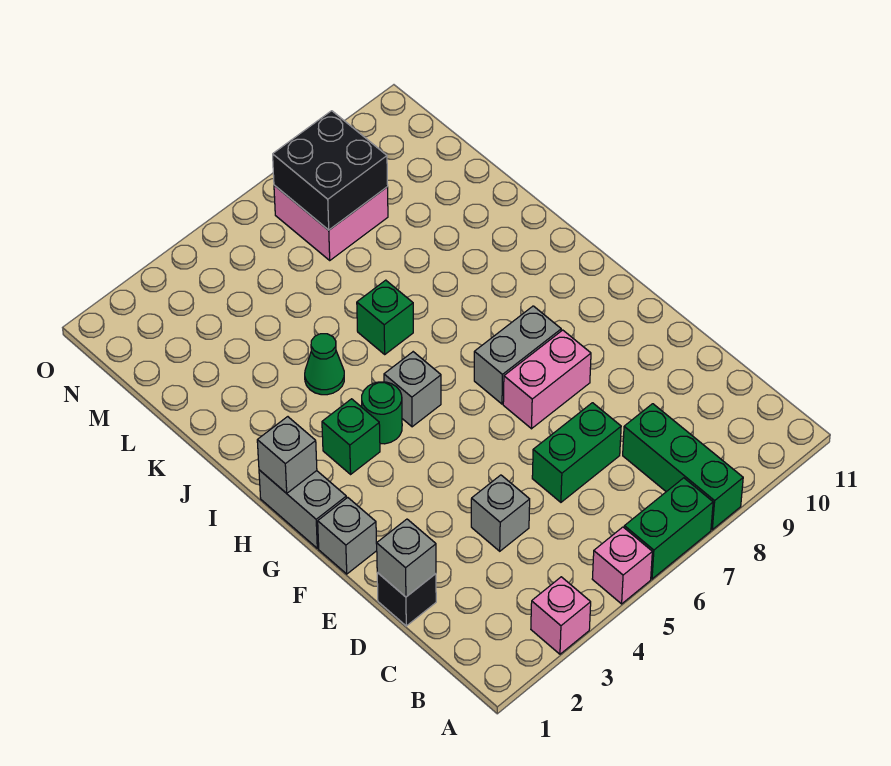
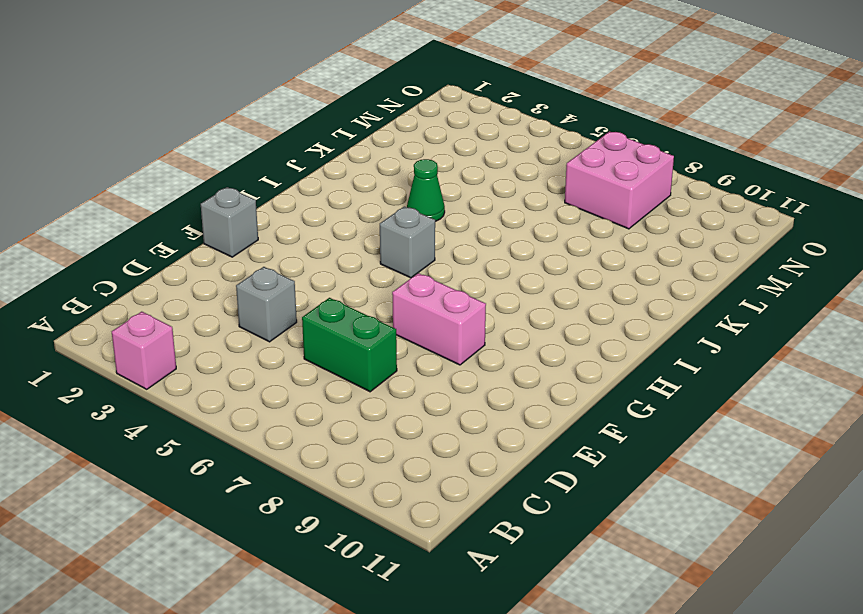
none -> pink 1x1 brick [592,527,652,604]
none -> green 1x2 brick [624,478,713,579]
none -> green 1x3 brick [623,404,743,530]

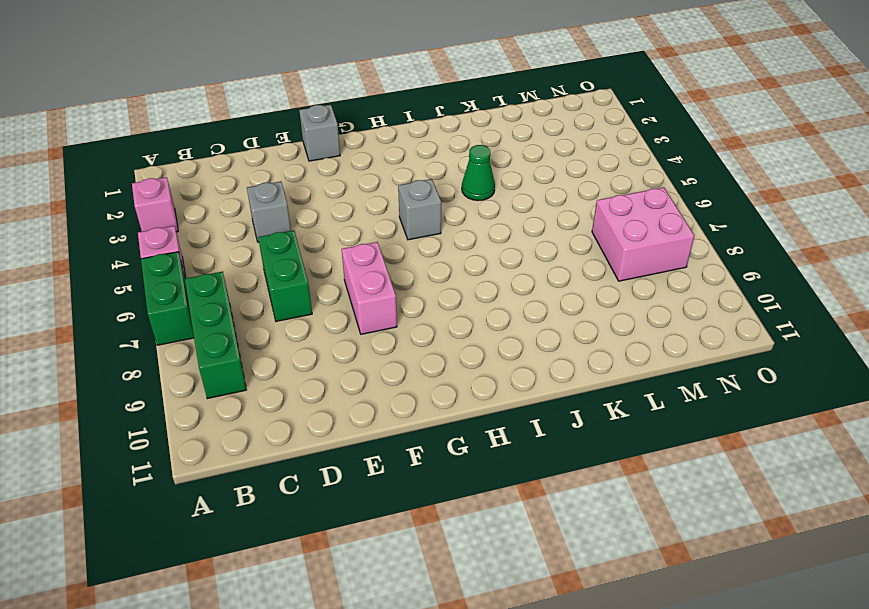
green 1x3 brick [185,271,246,399] -> green 1x3 brick turned to [623,404,743,530]
none -> black 1x1 brick [377,573,436,626]
none -> grey 1x2 brick [259,470,346,548]
none -> grey 1x2 brick [474,306,561,404]

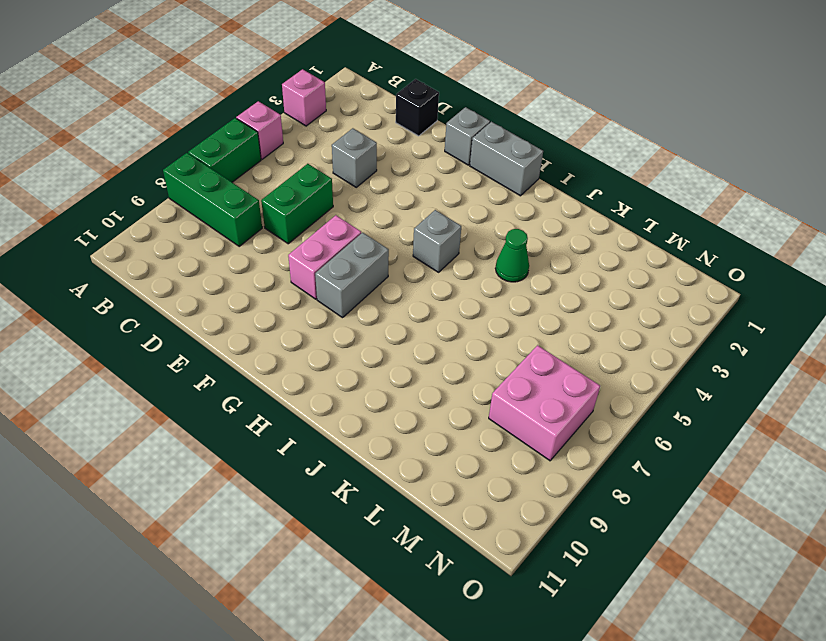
none -> green 1x1 brick [322,399,380,474]
none -> green 1x1 round brick [362,382,402,444]
none -> green 1x1 brick [357,280,413,354]

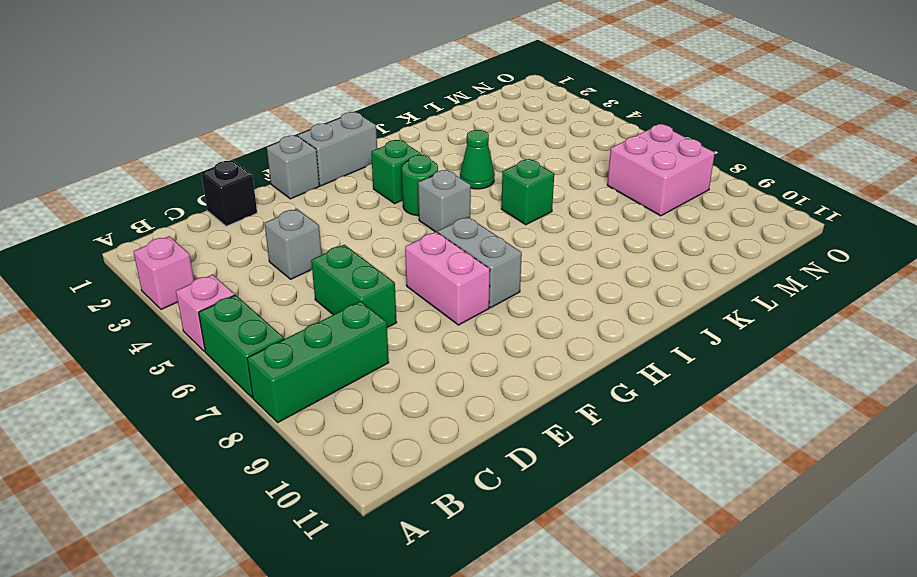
none -> grey 1x1 brick [377,519,436,597]
none -> grey 1x1 brick [257,417,317,493]
none -> black 2x2 brick [273,111,388,230]

